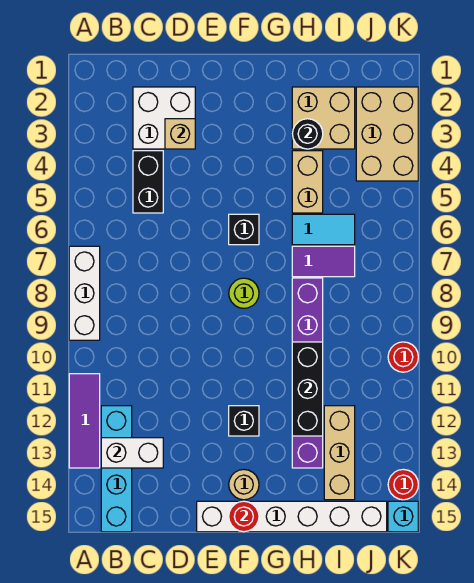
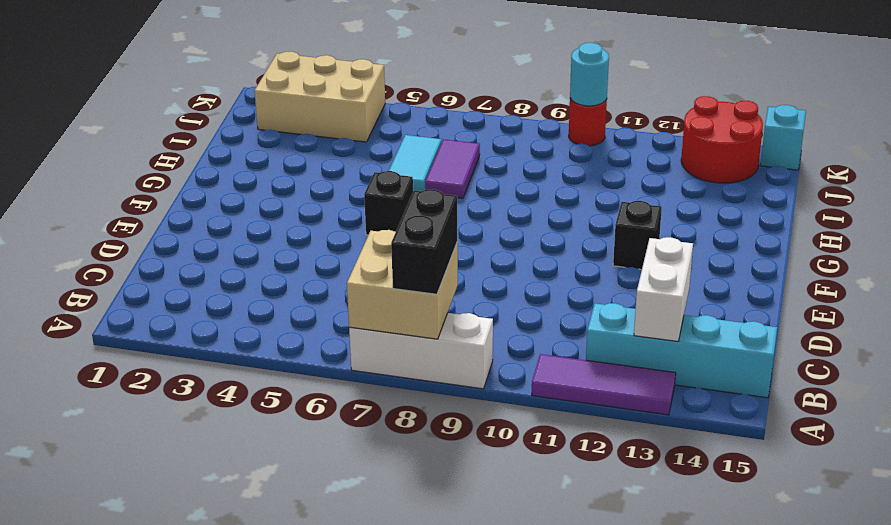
tan 2x2 brick [347,230,458,339] -> tan 2x2 brick moved to [292,87,355,149]
black 1x2 brick [391,189,457,294] -> black 1x2 brick turned to [133,151,163,213]
red 2x2 round brick [681,96,763,183] -> red 1x1 round brick [388,469,418,500]
cyan 1x1 round brick [570,43,609,106] -> none
none -> white 2x2 brick [133,87,195,149]
none -> white 1x6 brick [197,501,387,532]
none -> lime 1x1 round brick [229,278,259,308]

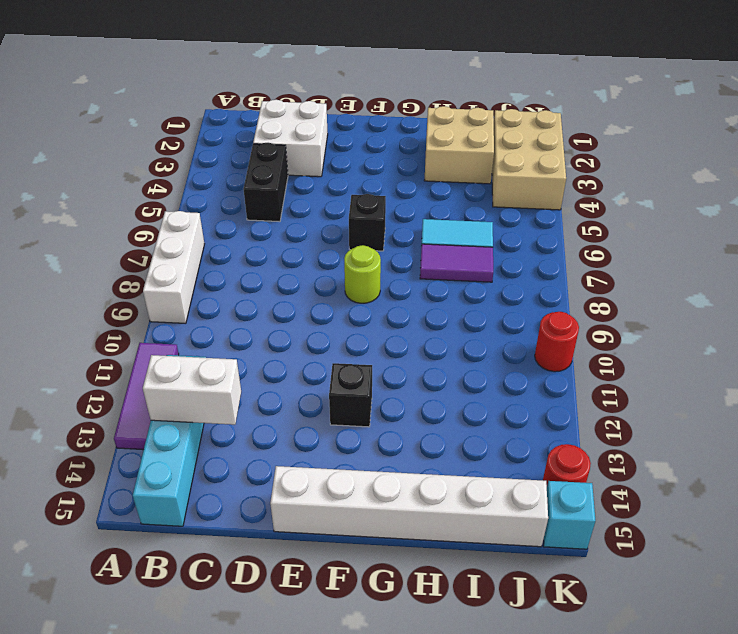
none -> tan 1x1 round brick [229,470,259,500]
none -> tan 1x2 brick [292,151,323,213]
none -> purple 1x6 brick [292,278,323,468]

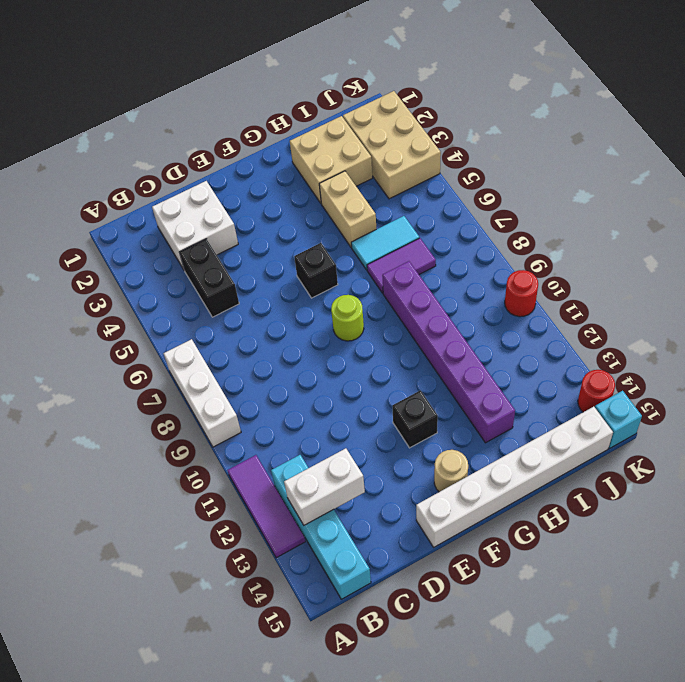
none -> tan 1x3 brick [324,406,355,500]
none -> tan 1x1 brick [165,119,195,149]
none -> red 1x1 round brick [229,501,259,532]

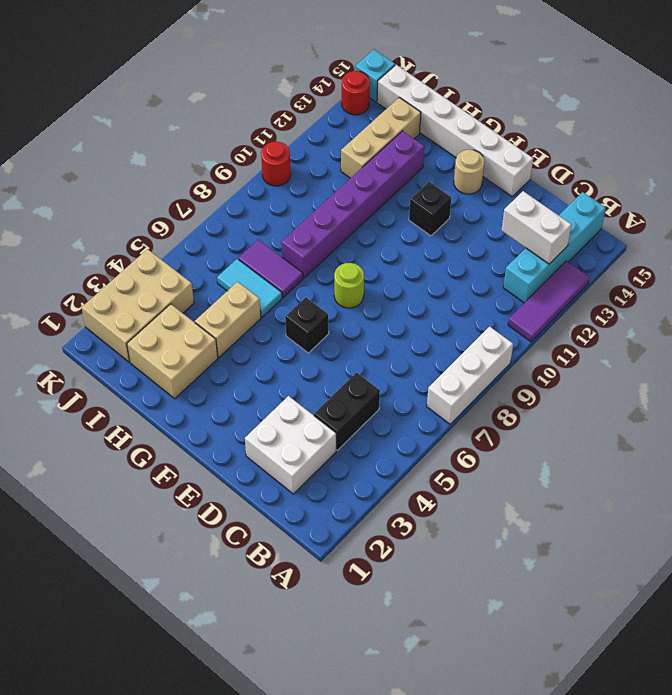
none -> tan 1x1 brick [165,119,195,149]
none -> red 1x1 round brick [229,501,259,532]
none -> black 1x1 round brick [292,119,323,149]

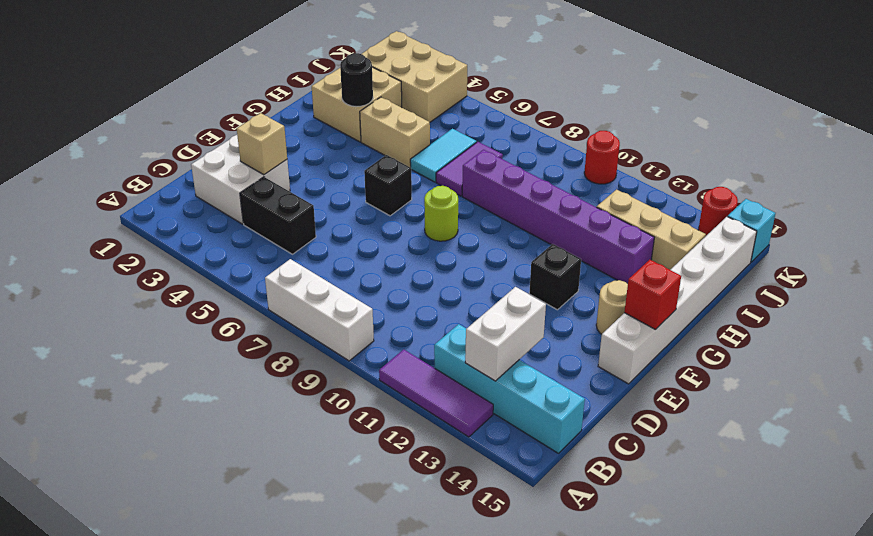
red 1x1 brick [624,260,681,330] -> red 1x1 round brick [229,501,259,532]
none -> black 1x3 brick [292,342,323,436]

